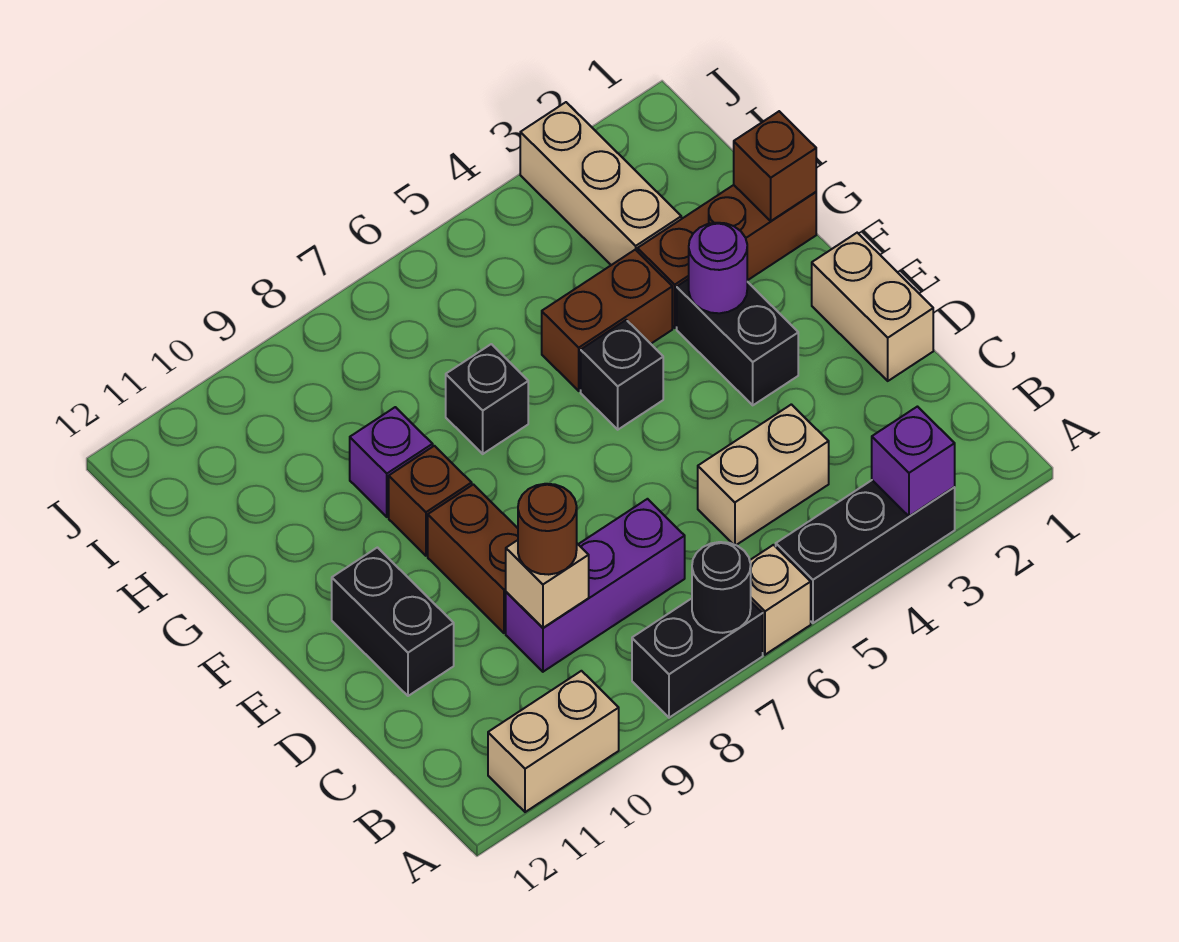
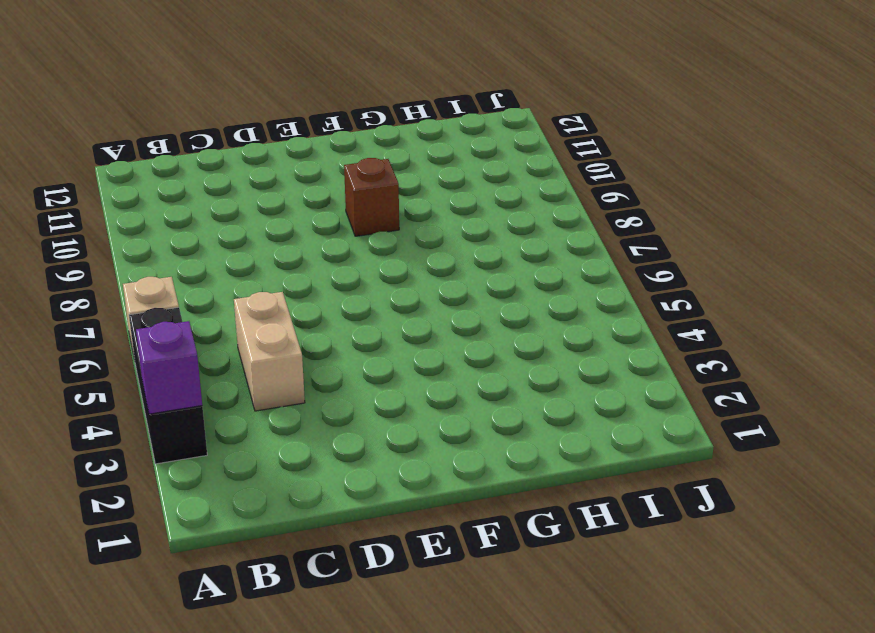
none -> black 1x2 brick [632,599,763,718]
none -> tan 1x2 brick [488,671,619,812]
none -> purple 1x3 brick [506,499,685,672]

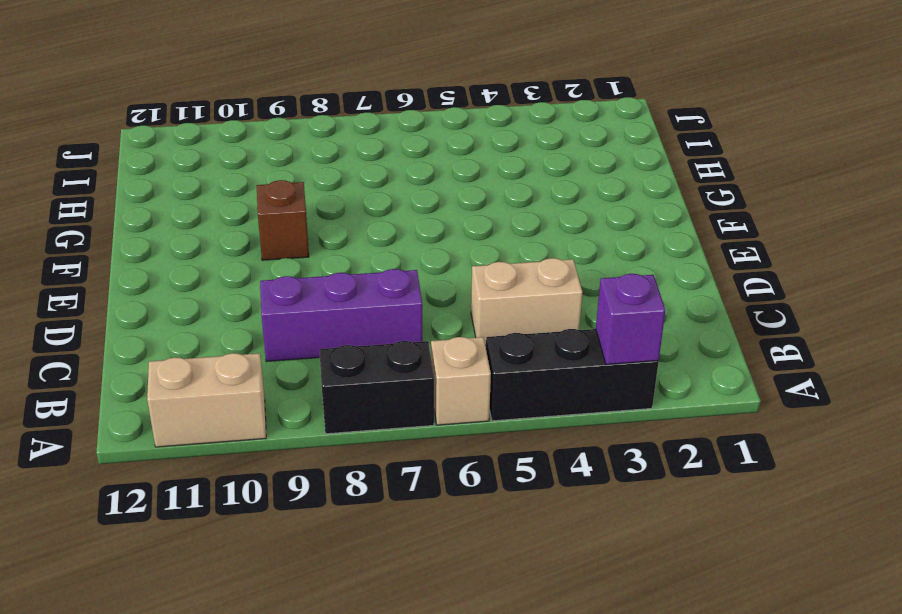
none -> tan 1x2 brick [812,233,933,381]
none -> brown 1x2 brick [428,485,518,633]
none -> black 1x2 brick [332,548,454,696]

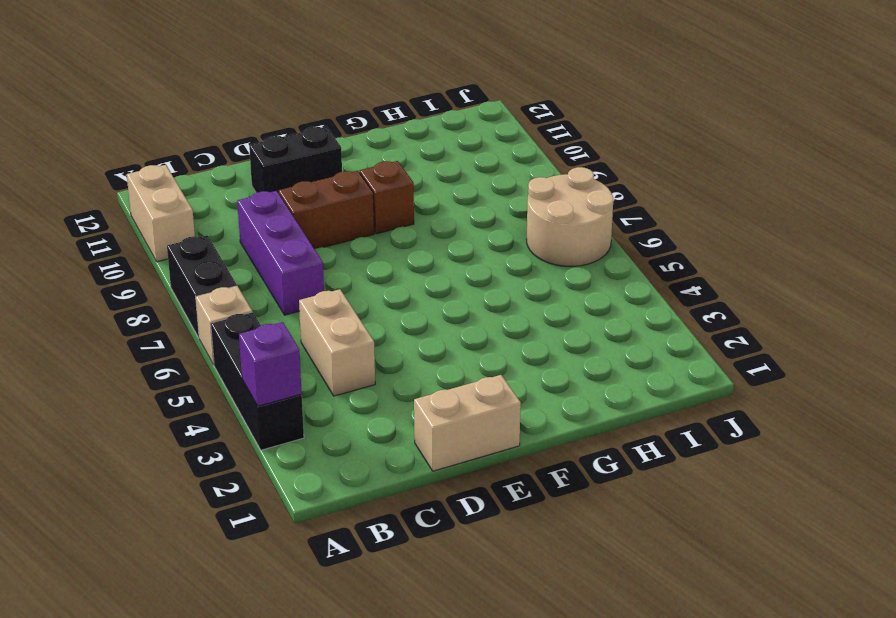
tan 2x2 round brick [527,167,613,266] -> none
none -> black 1x2 brick [677,279,798,405]
none -> black 1x1 brick [581,320,663,430]
none -> brown 1x3 brick [638,185,816,328]

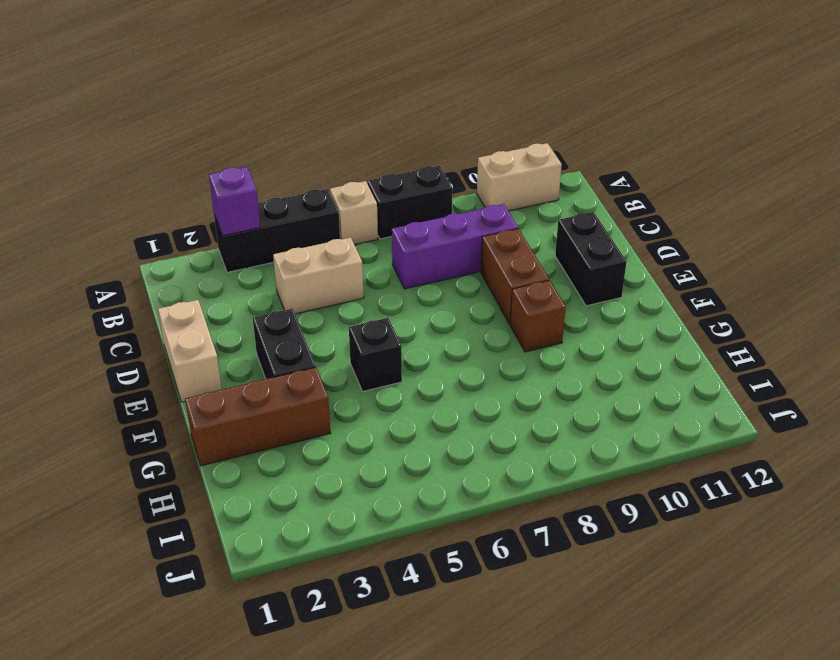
none -> brown 1x2 brick [542,250,672,391]
none -> black 1x1 brick [446,344,528,454]
none -> purple 1x1 brick [350,407,433,517]

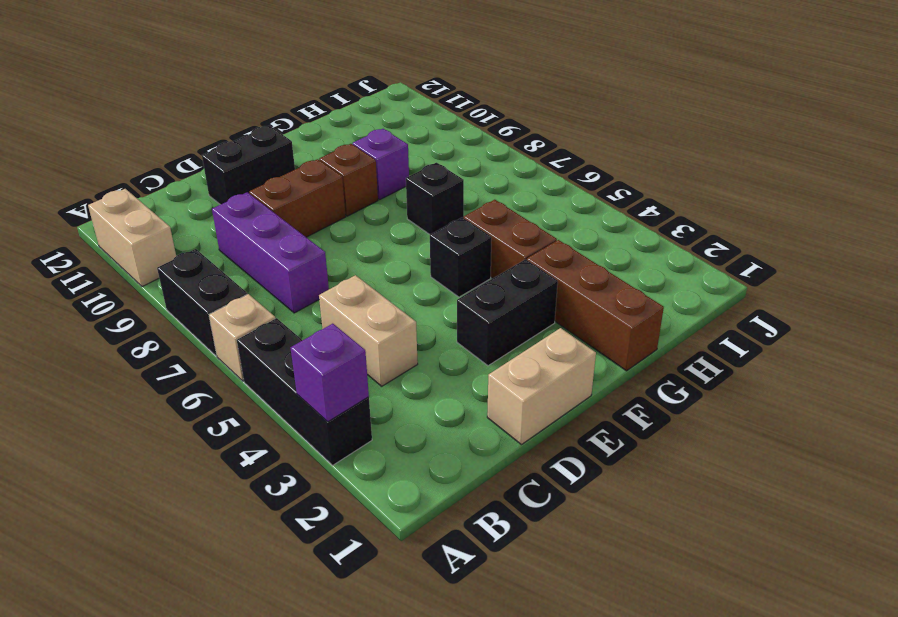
none -> tan 1x3 brick [520,102,681,265]
none -> black 1x1 round brick [692,542,751,633]
none -> tan 1x1 brick [506,540,589,628]

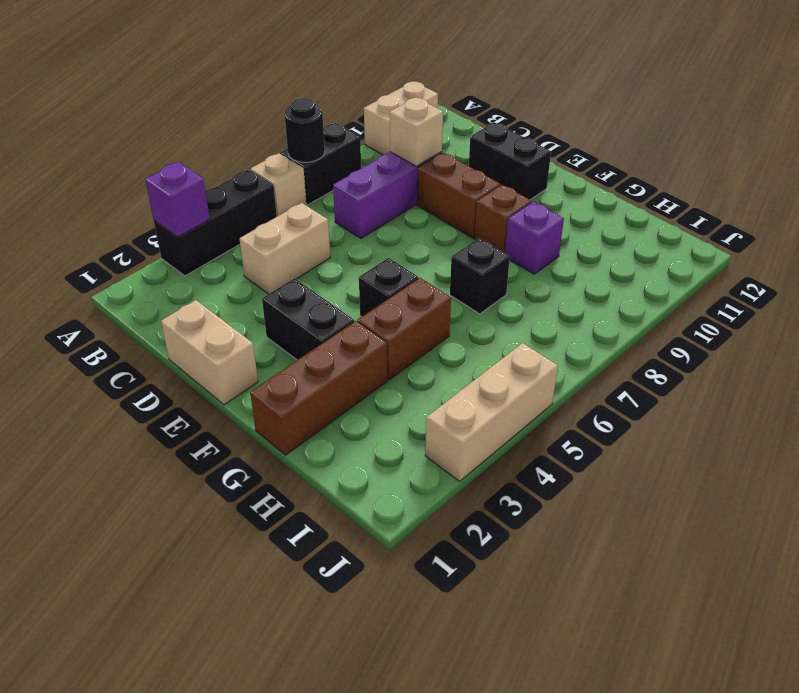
tan 1x3 brick [425,343,558,481] -> tan 1x3 brick turned to [520,102,681,265]
none -> purple 1x1 round brick [689,223,747,313]
none -> brown 1x1 brick [734,111,816,221]
none -> brown 1x1 round brick [518,484,577,575]

